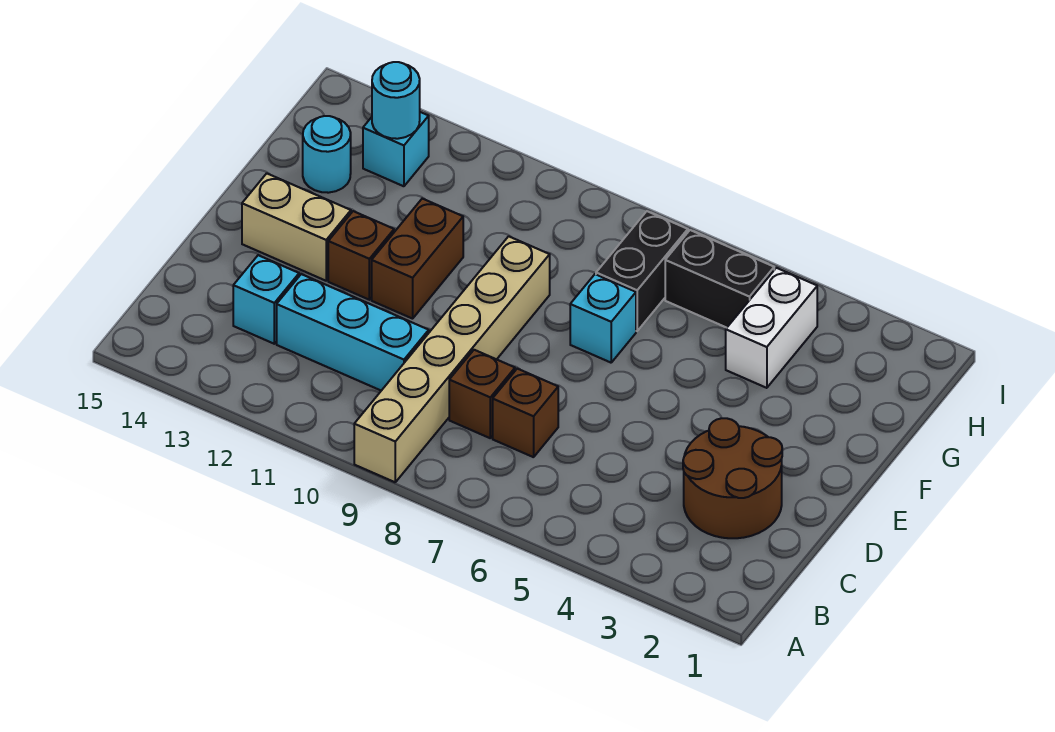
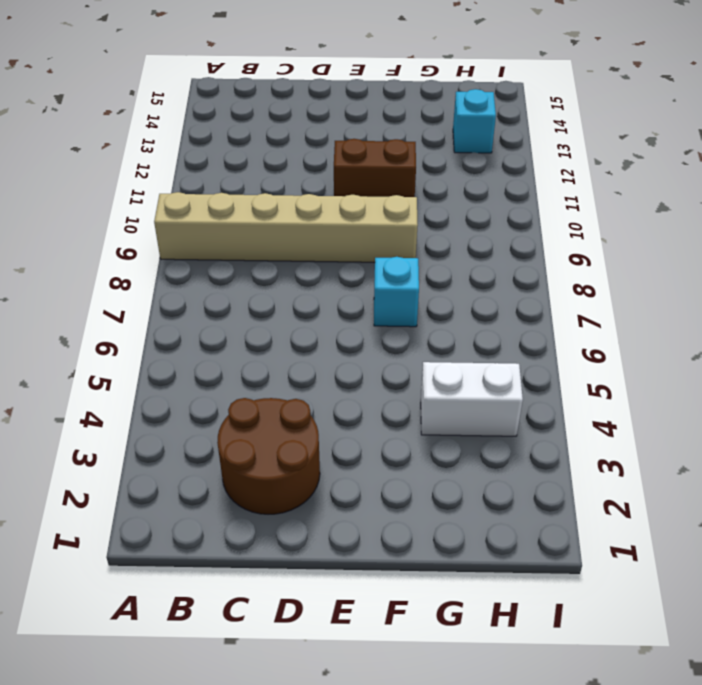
none -> brown 1x1 brick [493,369,558,457]
none -> brown 1x1 brick [449,350,515,438]
none -> cyan 1x3 brick [277,274,429,391]

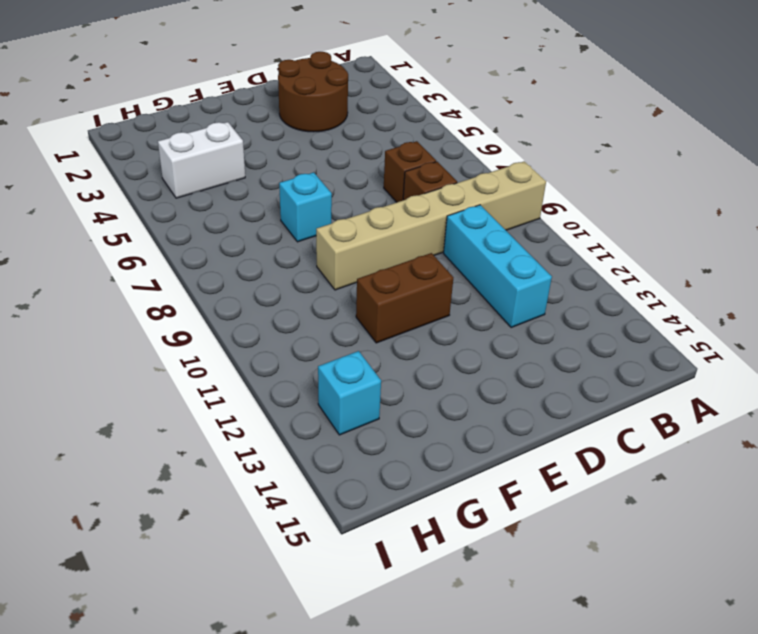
none -> cyan 1x1 brick [233,255,299,344]
none -> brown 1x1 brick [328,211,394,300]
none -> tan 1x2 brick [242,173,351,281]

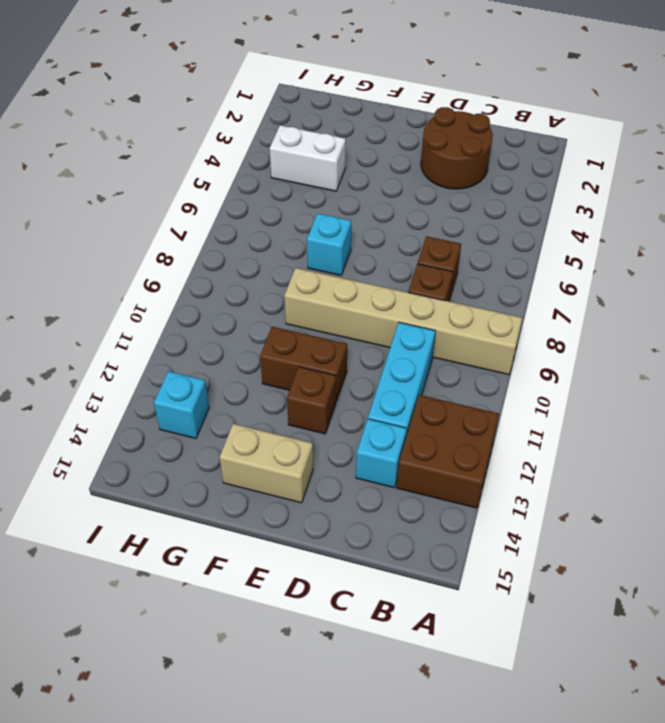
brown 2x2 brick [397,395,499,508] -> none
tan 1x2 brick [220,424,313,503] -> tan 1x2 brick turned to [242,173,351,281]
none -> black 1x2 brick [596,211,688,331]
none -> cyan 1x1 round brick [303,116,351,193]
none -> black 1x2 brick [665,230,774,328]

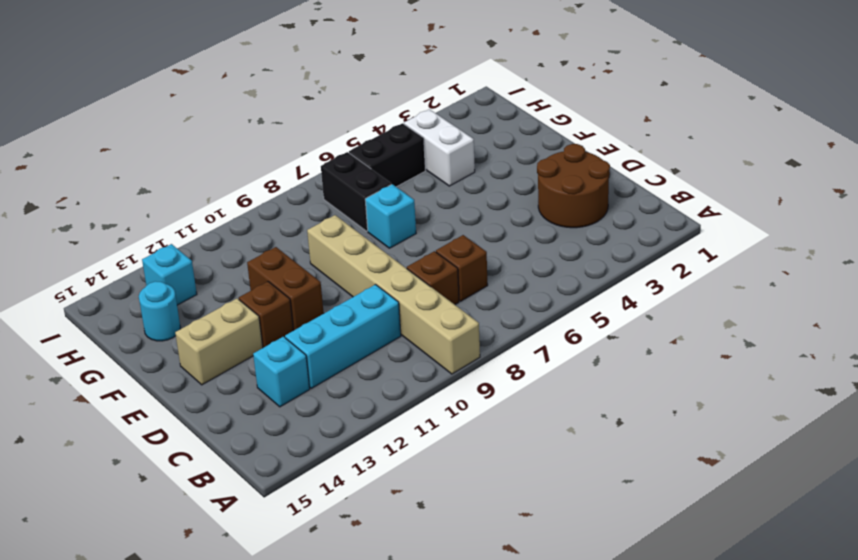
none -> cyan 1x1 round brick [372,62,420,139]

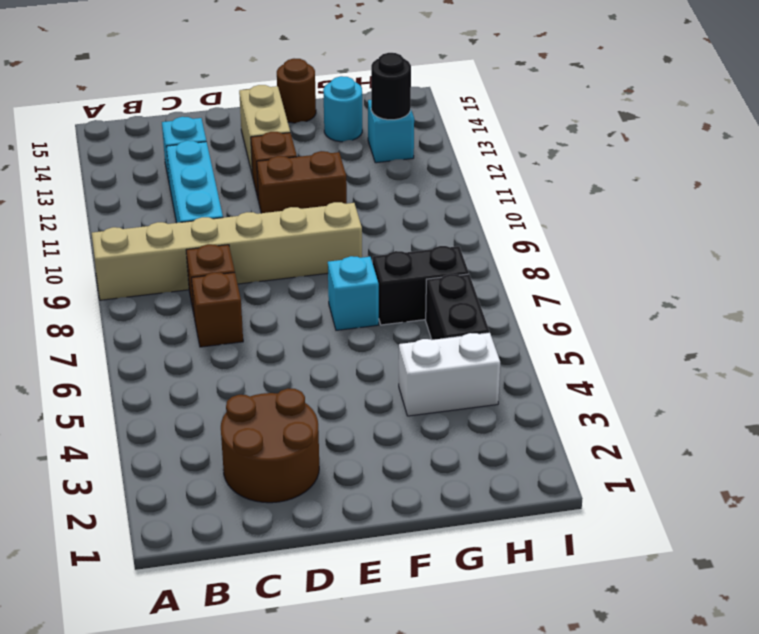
brown 1x1 round brick [277,59,316,123] -> none
black 1x1 round brick [371,53,411,120] -> cyan 1x1 round brick [372,62,420,139]

